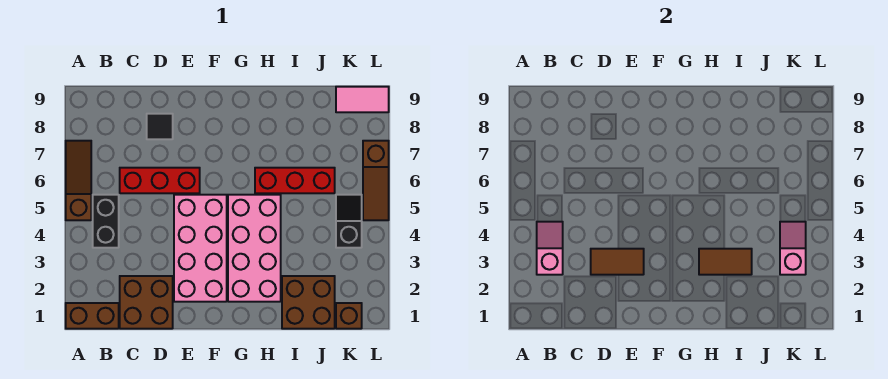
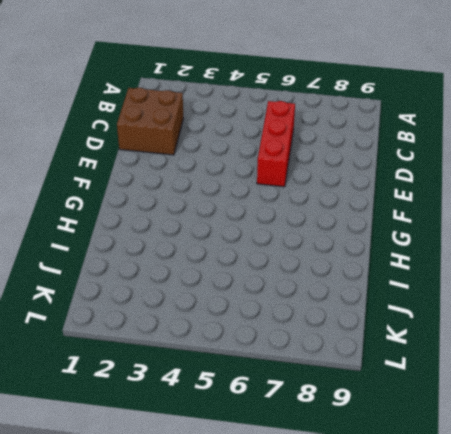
none -> brown 1x2 brick [66,303,119,329]
none -> brown 1x3 slope [66,141,91,220]
none -> black 1x2 brick [93,195,119,248]

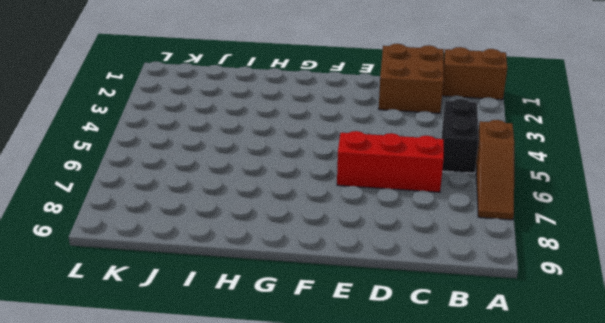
none -> black 1x1 tile [147,114,173,139]
none -> pink 2x4 brick [174,195,227,302]
none -> pink 2x4 brick [228,195,281,302]

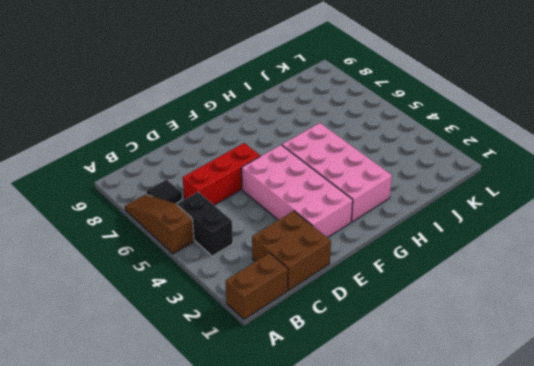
black 1x1 tile [146,179,182,204] -> black 1x1 tile moved to [147,114,173,139]
none -> red 1x3 brick [255,168,335,193]
none -> brown 2x2 brick [282,276,335,329]
none -> brown 1x1 brick [336,303,362,329]

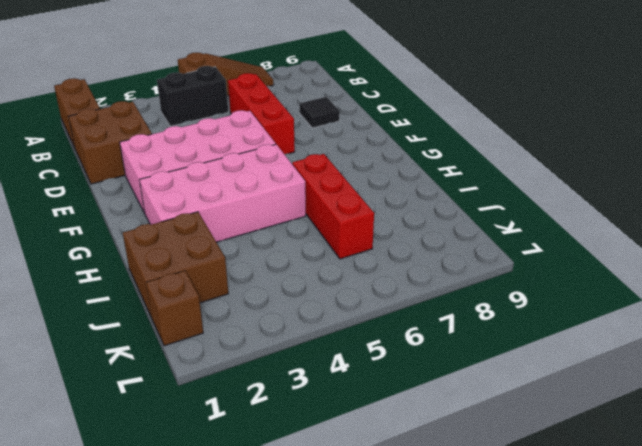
none -> black 1x2 slope [336,195,362,248]
none -> pink 1x2 tile [336,87,389,112]
none -> brown 1x3 slope [363,141,389,220]

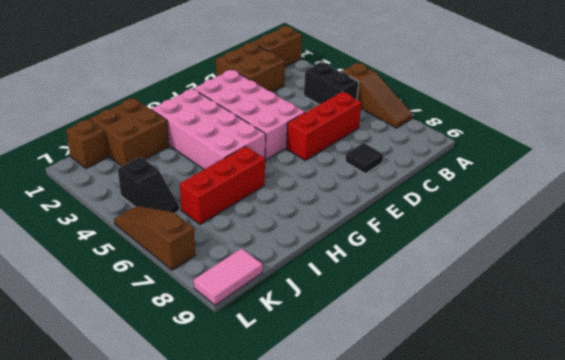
none -> pink 1x2 slope [537,222,563,275]
none -> brown 1x2 tile [591,249,644,275]
none -> brown 1x2 tile [699,249,752,275]

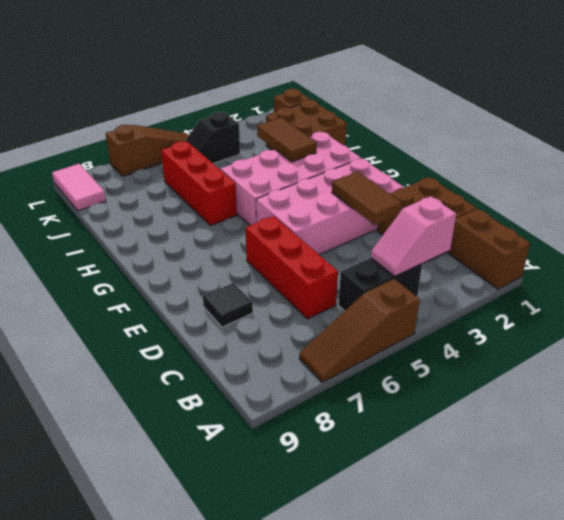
none -> pink 1x2 slope [780,222,806,275]

